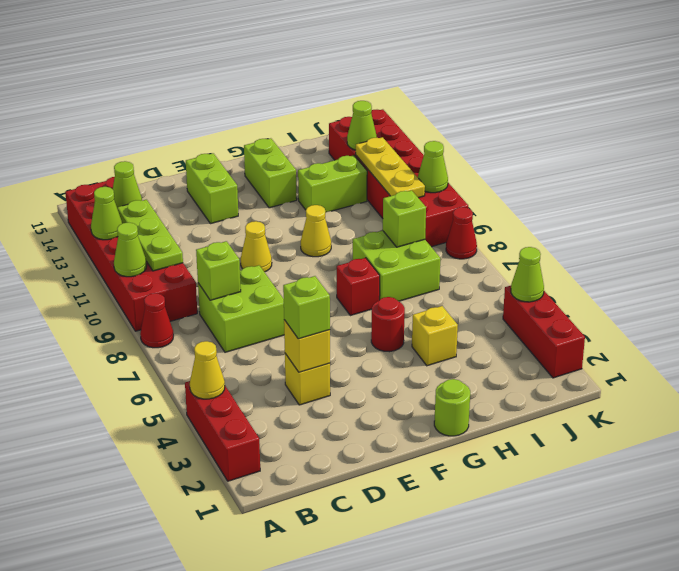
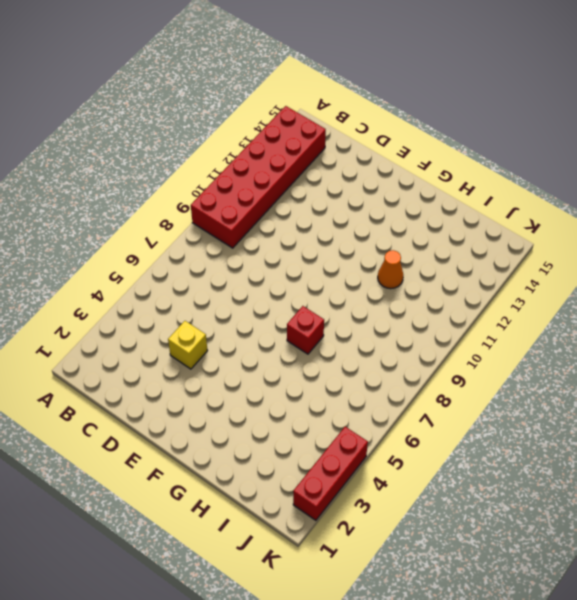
orange 1x1 cone [378,250,403,289] -> none
none -> red 1x3 brick [185,381,260,481]
none -> red 1x1 cone [140,293,173,348]
none -> lime 2x2 brick [198,265,284,352]
none -> yellow 1x1 cone [241,221,272,272]

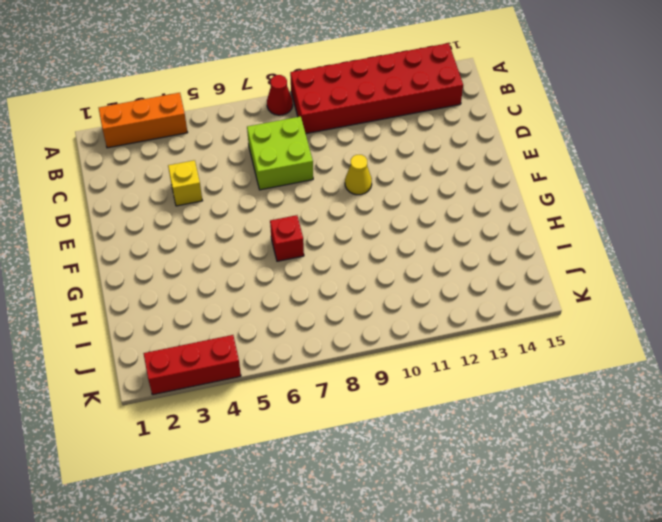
orange 1x3 brick [99,93,188,148] -> red 1x3 brick [185,381,260,481]
none -> lime 1x2 brick [186,153,238,224]
none -> lime 1x1 round brick [434,379,470,436]
none -> red 1x1 round brick [371,297,405,352]
none -> yellow 1x1 cone [301,205,331,257]

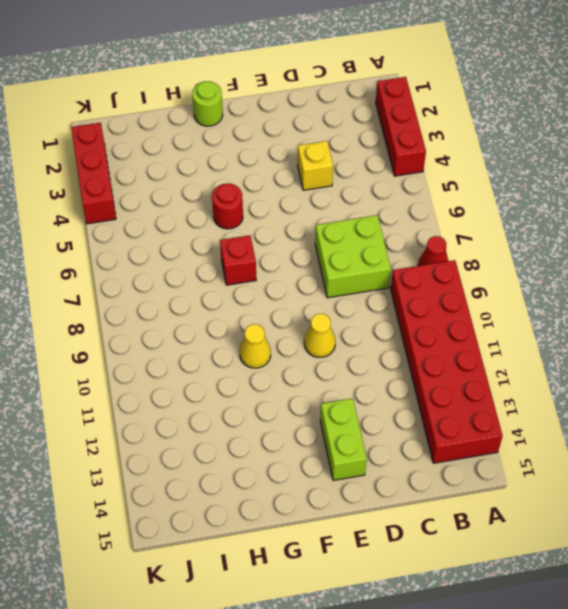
none -> lime 1x2 brick [244,138,297,208]
none -> yellow 1x1 brick [412,306,458,366]
none -> lime 2x2 brick [353,231,440,301]
none -> lime 1x2 brick [298,155,367,213]

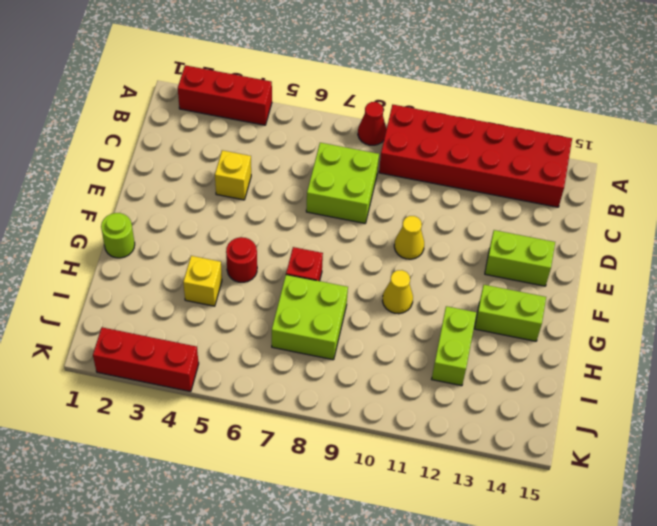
none -> red 2x6 brick [329,109,468,247]
none -> red 1x1 cone [446,207,477,259]
none -> yellow 1x1 cone [190,341,225,399]
none -> lime 1x1 cone [114,223,147,277]

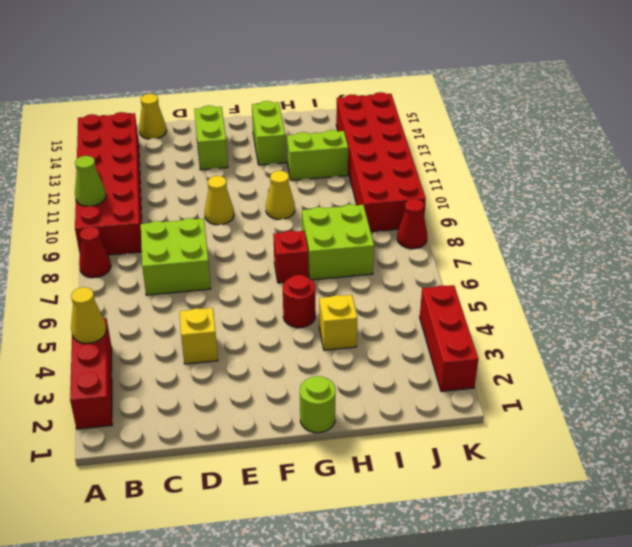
yellow 1x1 cone [139,94,167,139] -> none
none -> lime 1x1 cone [91,187,122,240]
none -> lime 1x3 plate [117,200,183,271]
none -> lime 1x1 cone [113,161,142,207]
none -> lime 1x1 brick [196,241,241,300]

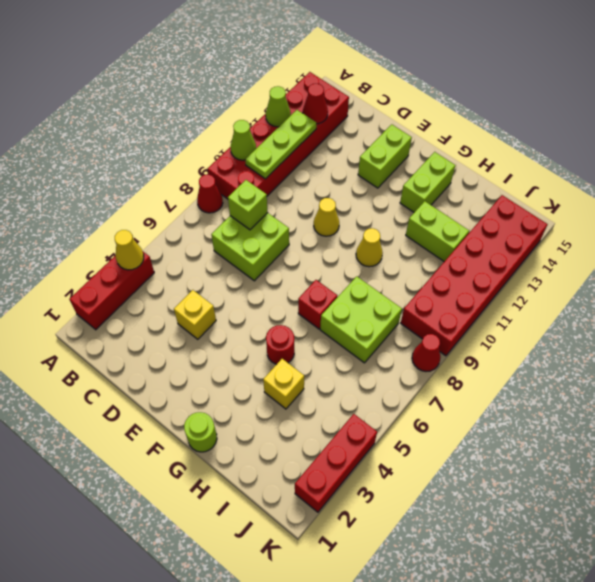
red 1x1 cone [303,84,328,124] -> lime 1x1 cone [113,161,142,207]
none -> yellow 1x1 brick [284,320,330,372]
none -> lime 1x1 brick [383,190,426,247]
none -> yellow 1x3 plate [356,137,425,198]
none -> lime 1x1 cone [347,101,377,150]

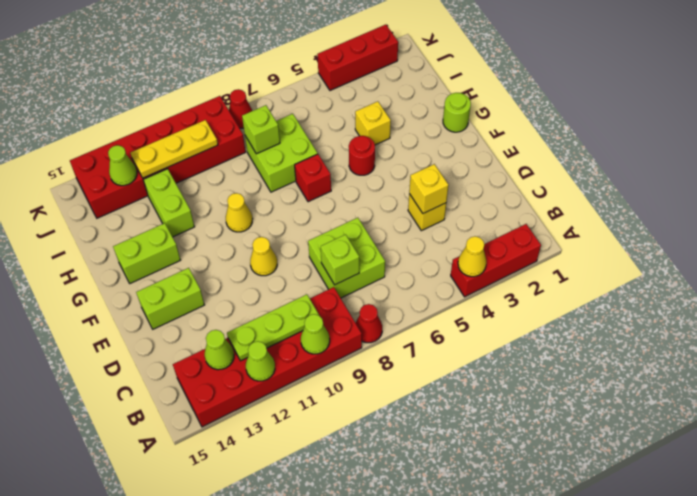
none -> lime 1x1 cone [511,247,544,302]
none -> lime 1x1 cone [418,141,448,193]
none -> lime 1x1 brick [283,276,330,339]

